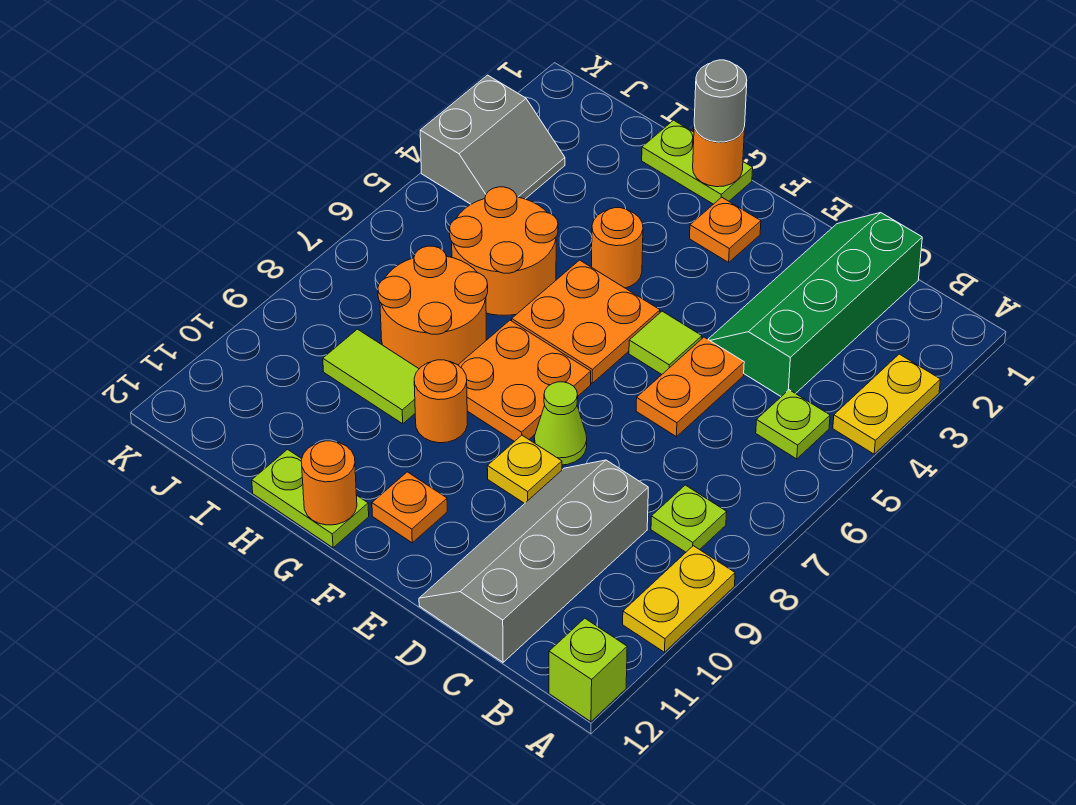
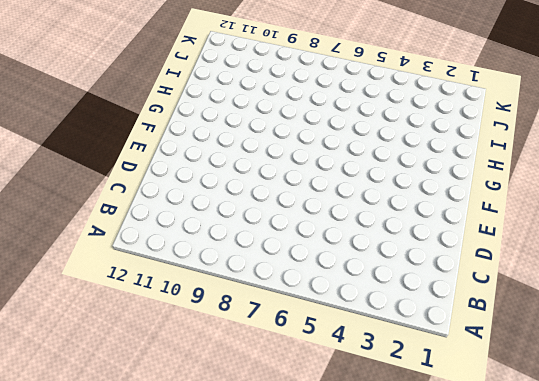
none -> yellow 1x2 plate [833,354,941,454]
none -> yellow 1x2 plate [623,546,735,652]
none -> lime 1x1 brick [549,618,627,722]

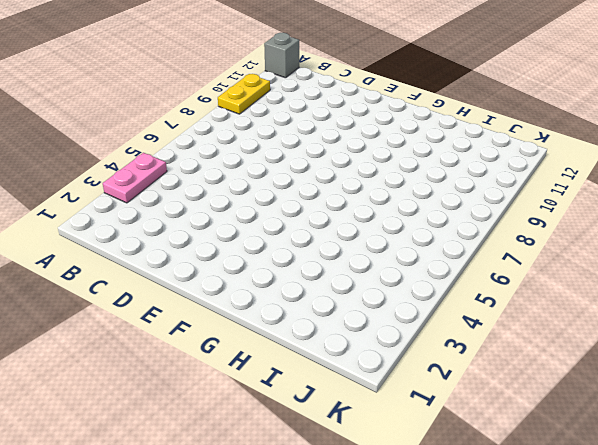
pink 1x2 plate [103,153,167,203] -> yellow 1x2 plate [833,354,941,454]
grey 1x1 brick [264,33,299,78] -> lime 1x1 brick [549,618,627,722]
none -> lime 1x1 plate [756,390,830,459]
none -> lime 1x1 plate [651,485,727,552]
none -> green 2x4 slope [708,213,922,397]

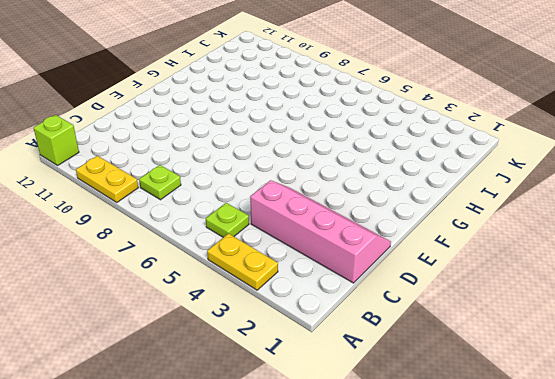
pink 2x4 slope [250,180,391,283] -> green 2x4 slope [708,213,922,397]
none -> grey 2x4 slope [419,460,648,662]
none -> orange 1x2 plate [636,337,744,437]
none -> lime 1x1 tile [629,311,702,374]

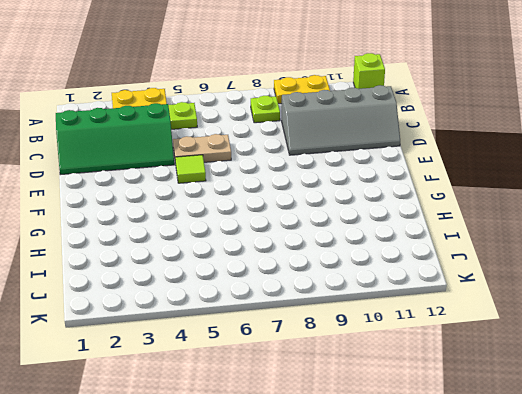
tan 1x2 plate [173,134,231,163] -> orange 1x2 plate [636,337,744,437]
none -> lime 1x1 cone [534,382,587,465]
none -> yellow 1x1 plate [487,435,562,504]
none -> orange 1x1 plate [690,197,761,262]

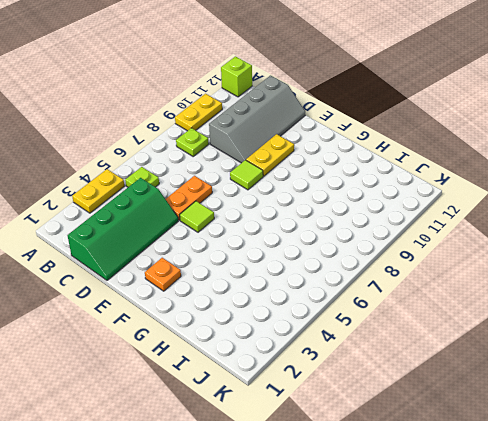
lime 1x1 tile [230,160,263,190] -> lime 1x1 cone [534,382,587,465]
yellow 1x2 plate [246,134,294,176] -> yellow 1x1 plate [487,435,562,504]
none -> orange 2x2 plate [512,260,660,383]
none -> orange 2x2 plate [458,320,591,442]
none -> orange 1x1 plate [372,472,447,543]

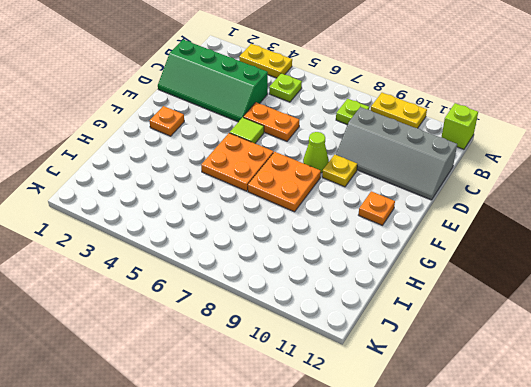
none -> lime 1x2 plate [642,120,753,204]
none -> orange 1x1 round brick [592,208,643,288]
none -> orange 1x1 round brick [414,360,468,443]

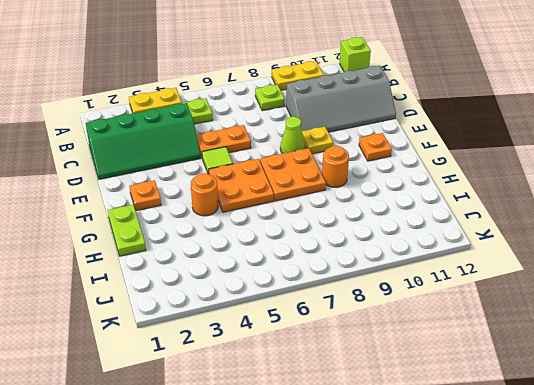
none -> lime 1x2 plate [252,449,369,548]
none -> orange 2x2 round brick [450,187,558,315]
none -> orange 2x2 round brick [378,246,488,369]

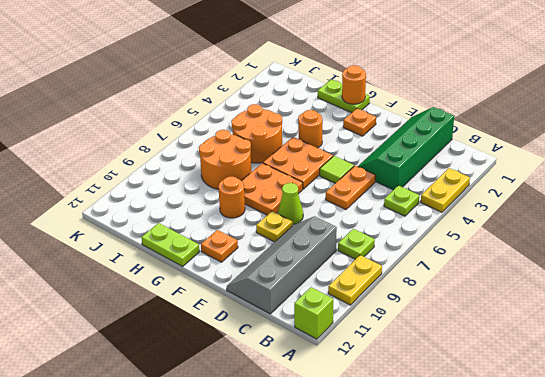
none -> lime 1x2 tile [323,329,419,424]
none -> grey 2x2 slope [420,75,565,204]
none -> orange 1x1 round brick [301,441,357,525]

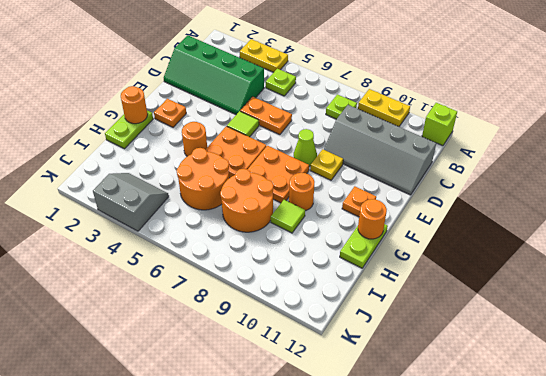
lime 1x1 tile [271,200,305,233] -> lime 1x2 tile [323,329,419,424]
none -> grey 1x1 round brick [694,60,747,142]

